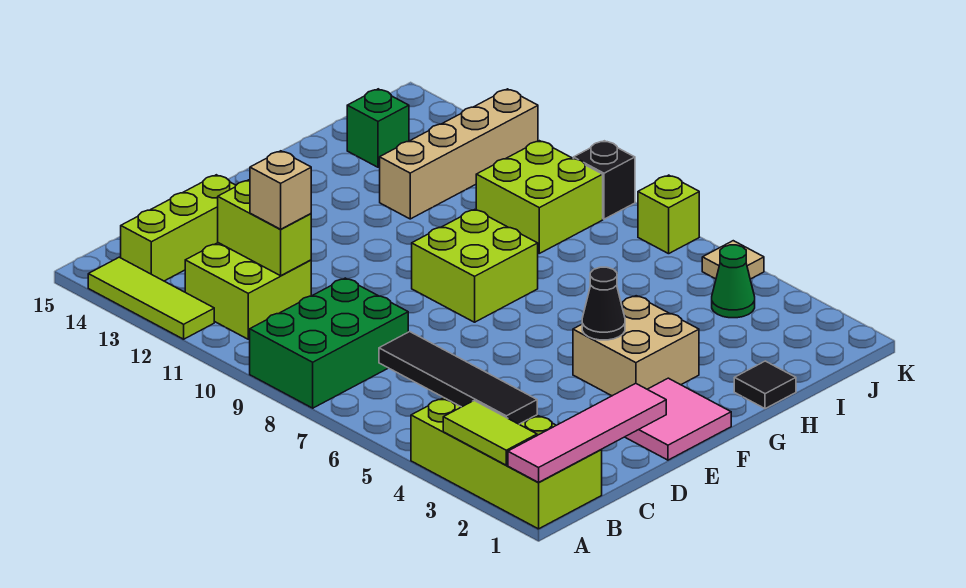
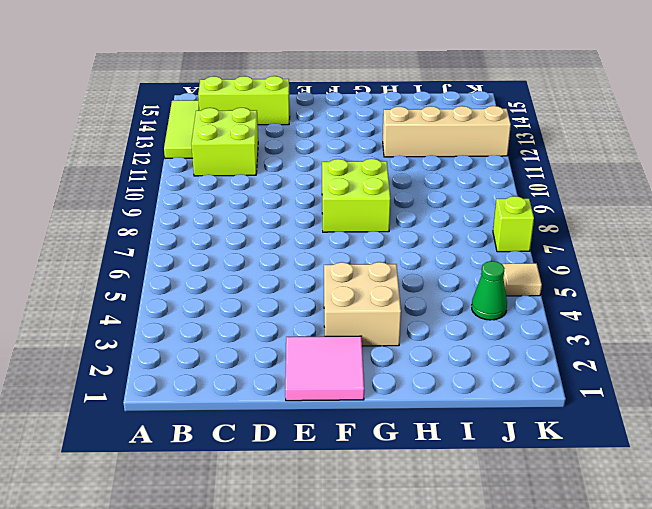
none -> lime 2x4 brick [411,398,602,529]
none -> green 2x3 brick [250,278,408,408]
none -> black 1x1 tile [734,361,796,409]

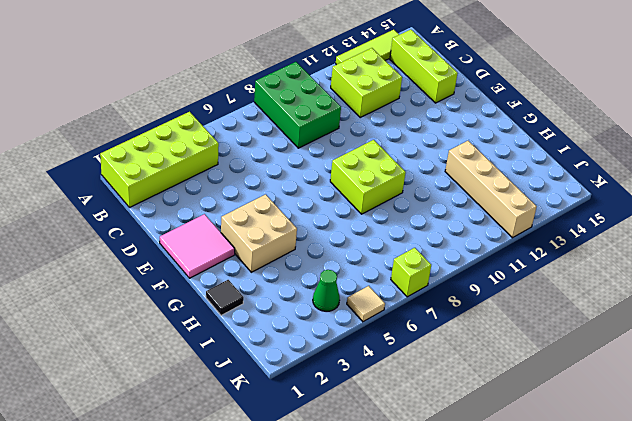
none -> lime 2x2 brick [476,141,603,253]
none -> green 1x1 brick [347,89,409,167]
none -> black 1x1 brick [573,141,635,219]

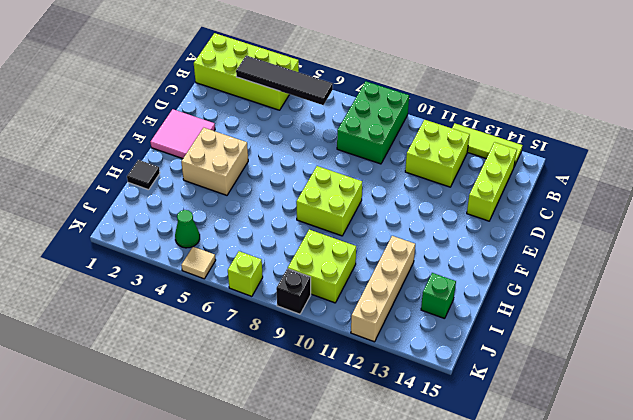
none -> pink 1x4 tile [508,383,666,482]
none -> lime 1x2 tile [443,401,537,465]
none -> lime 1x2 brick [218,180,311,276]

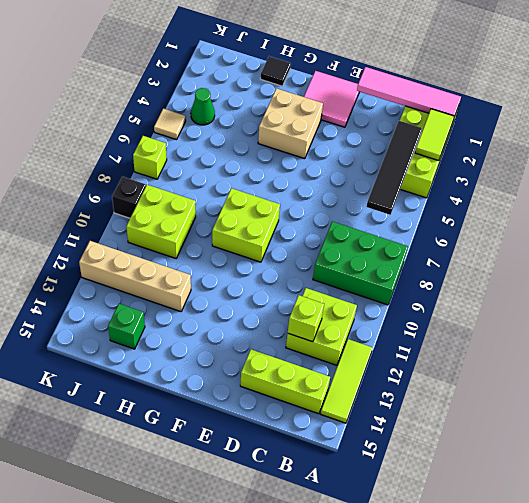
lime 1x1 brick [288,295,324,342] -> lime 1x2 brick [218,180,311,276]
none -> black 1x1 cone [582,267,625,340]
none -> tan 1x1 brick [250,151,311,229]

